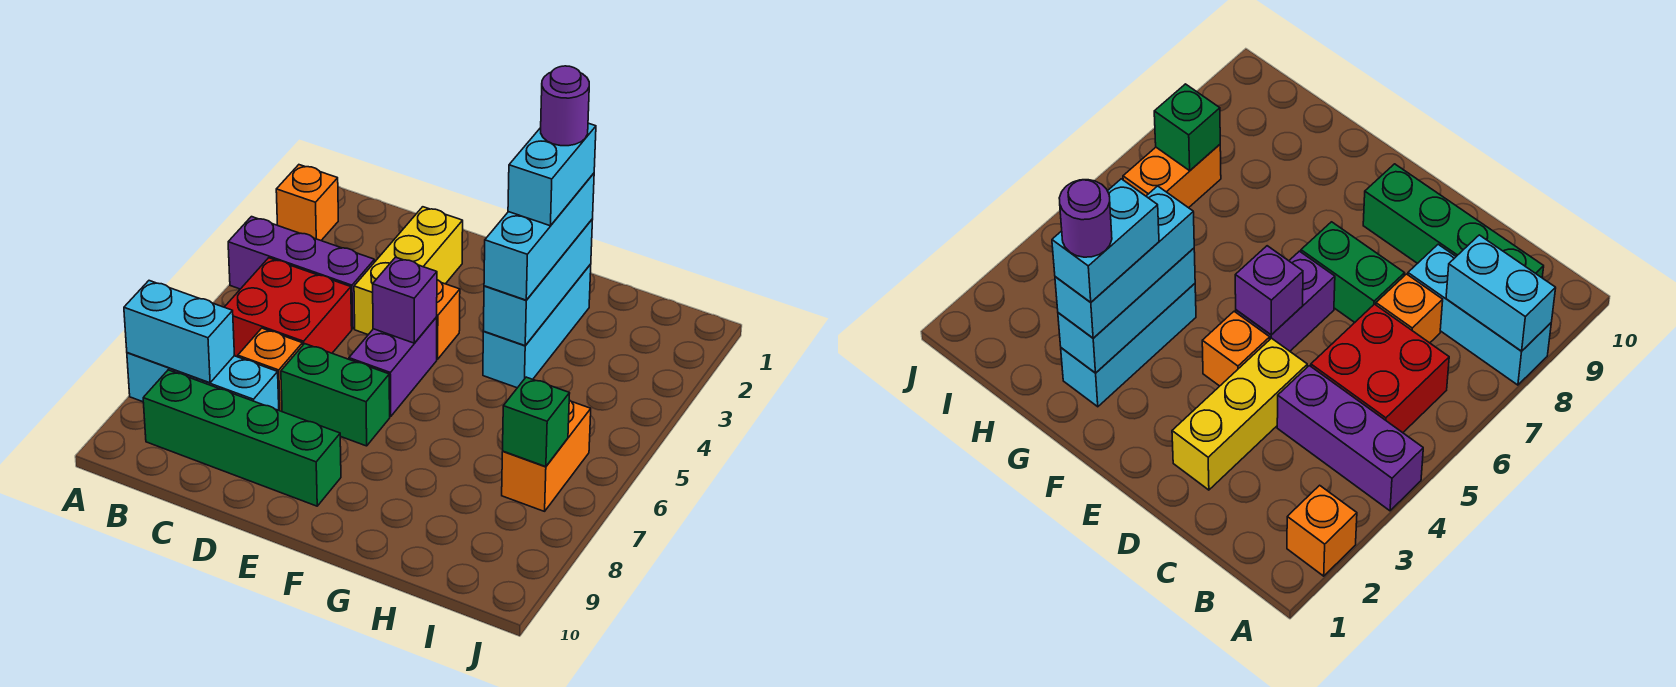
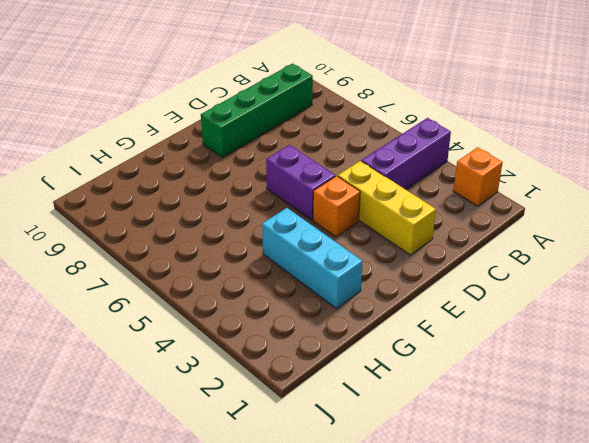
none -> cyan 1x3 brick [127,353,279,410]
none -> red 2x2 brick [225,258,352,357]
none -> orange 1x1 brick [238,328,303,412]

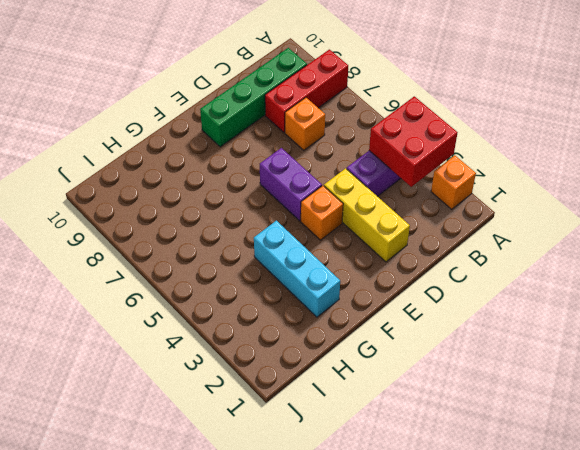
red 2x2 brick [369,96,458,187] -> red 2x2 brick moved to [225,258,352,357]
red 1x3 brick [265,49,348,133] -> cyan 1x3 brick [127,353,279,410]
none -> green 1x2 brick [281,344,390,446]
none -> orange 1x2 brick [502,400,591,511]
none -> cyan 1x2 brick [124,281,234,383]

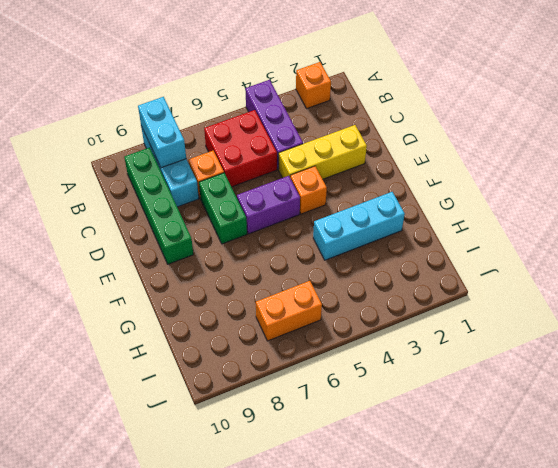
none -> purple 1x1 brick [373,257,437,343]
none -> cyan 1x3 brick [483,219,593,346]
none -> green 1x1 brick [503,377,570,467]

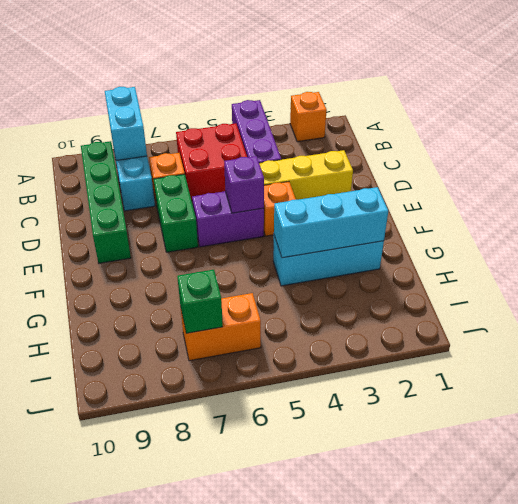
none -> cyan 1x3 brick [484,173,594,300]
none -> cyan 1x2 brick [508,123,596,226]
none -> purple 1x1 round brick [541,66,589,146]

